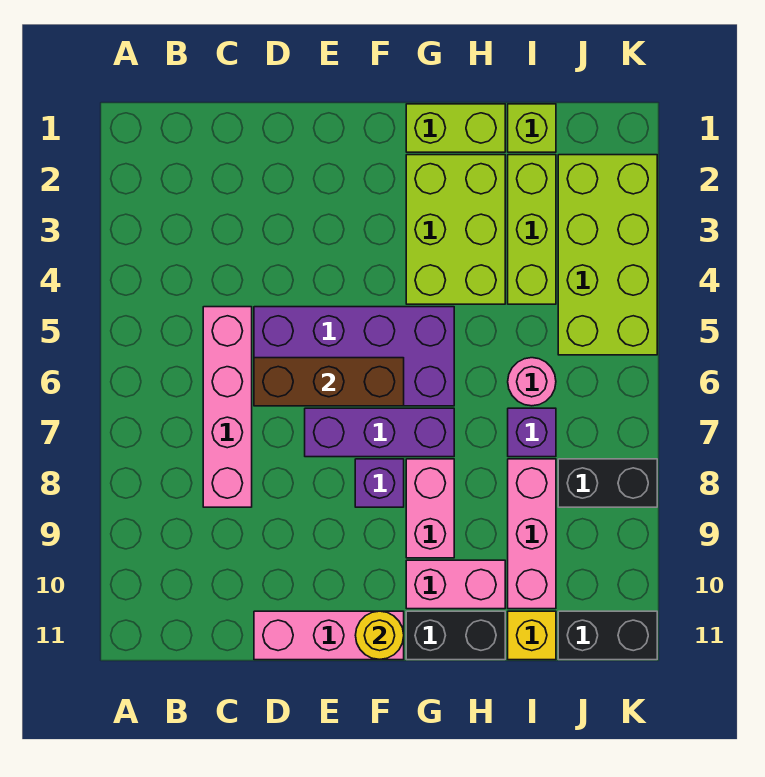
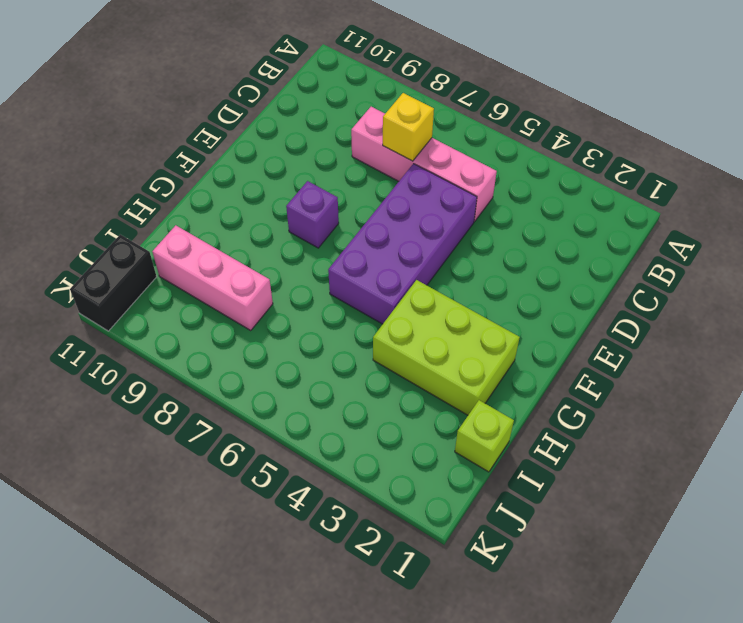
yellow 1x1 brick [383,93,434,161] -> yellow 1x1 brick moved to [508,611,556,660]
none -> pink 1x3 brick [254,611,404,660]
none -> purple 1x3 brick [305,408,454,457]
none -> lime 1x2 brick [406,104,505,152]

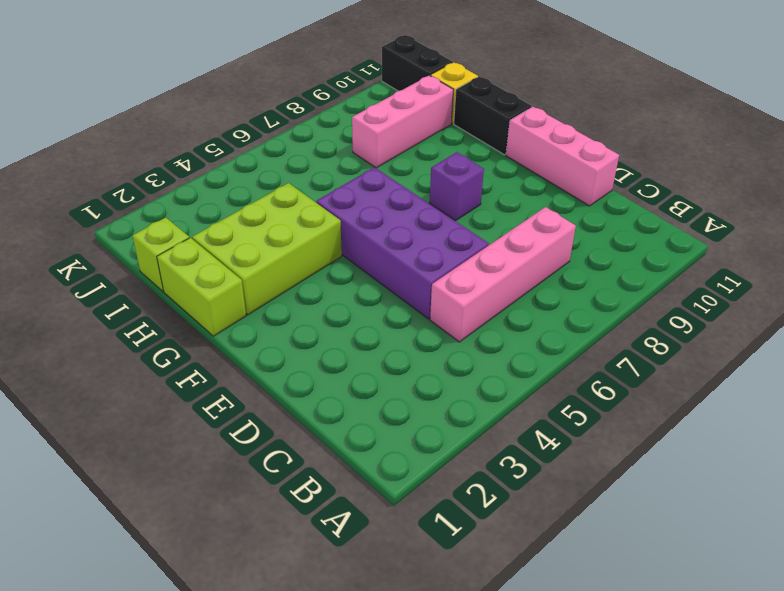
none -> purple 1x3 brick [305,408,454,457]
none -> pink 1x2 brick [406,459,454,558]
none -> pink 1x2 brick [406,560,505,609]

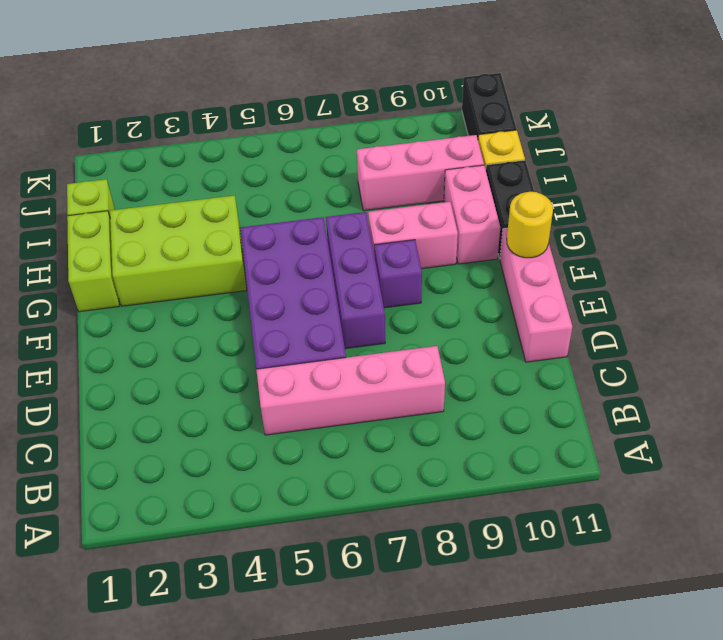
none -> lime 1x3 brick [508,155,556,304]
none -> pink 1x1 round brick [508,358,556,406]
none -> purple 1x1 brick [508,408,556,457]

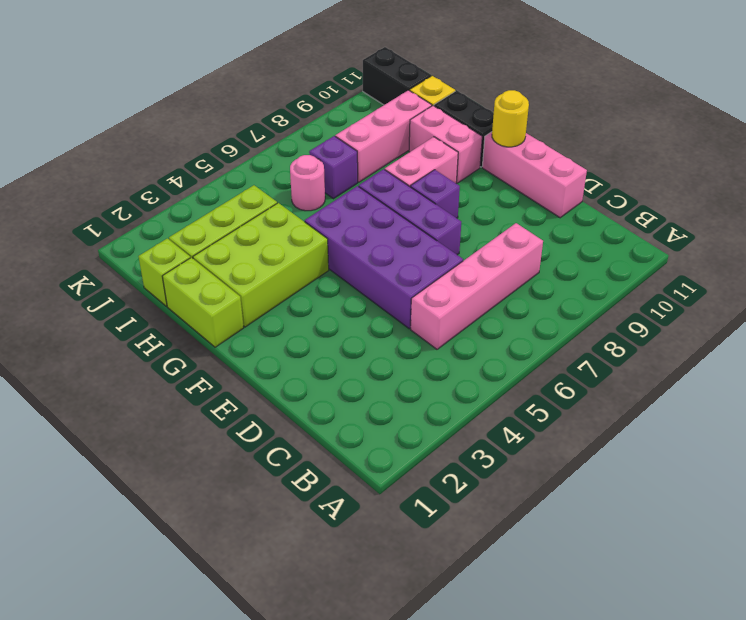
none -> lime 2x4 brick [558,155,657,355]
none -> black 1x2 brick [558,459,657,507]
none -> brown 1x3 brick [254,358,404,406]

